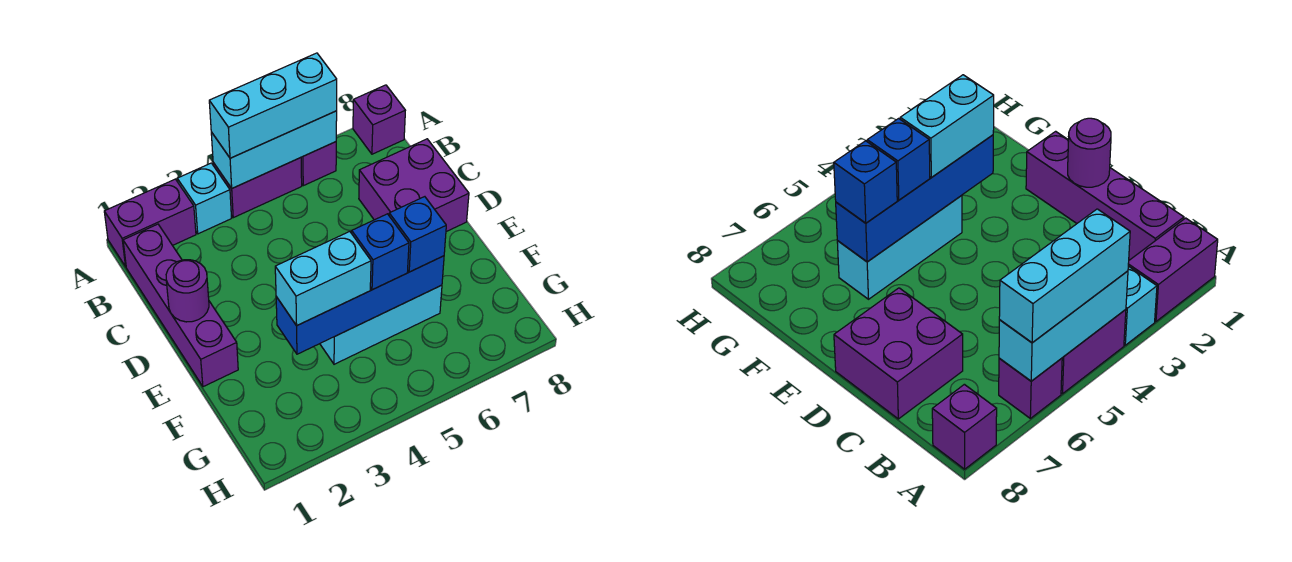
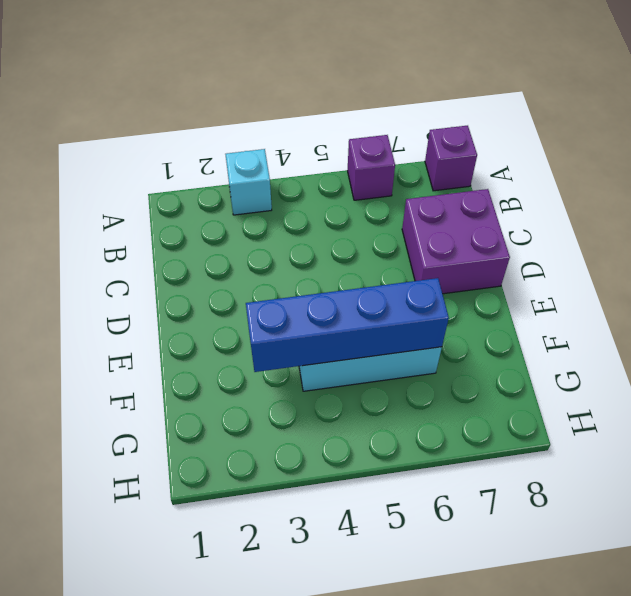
none -> purple 1x2 brick [104,179,196,267]
none -> purple 1x2 brick [213,158,302,218]
none -> purple 1x4 brick [123,224,238,387]

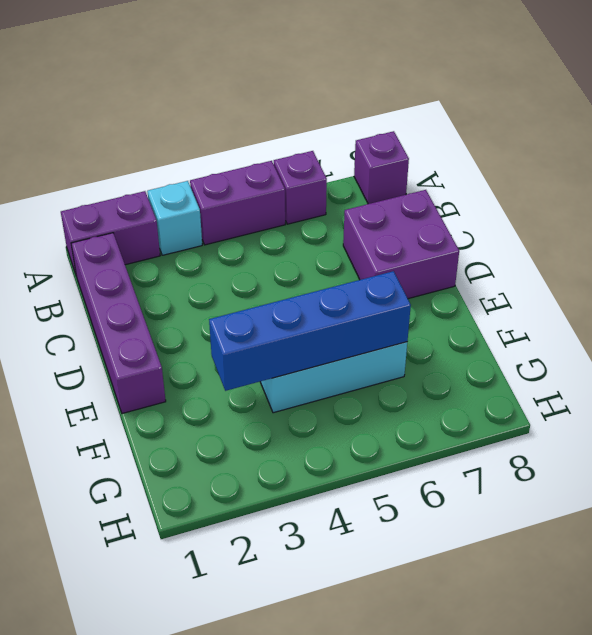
none -> cyan 1x3 brick [211,111,337,188]
none -> purple 1x1 round brick [166,260,209,322]
none -> cyan 1x3 brick [209,53,337,158]

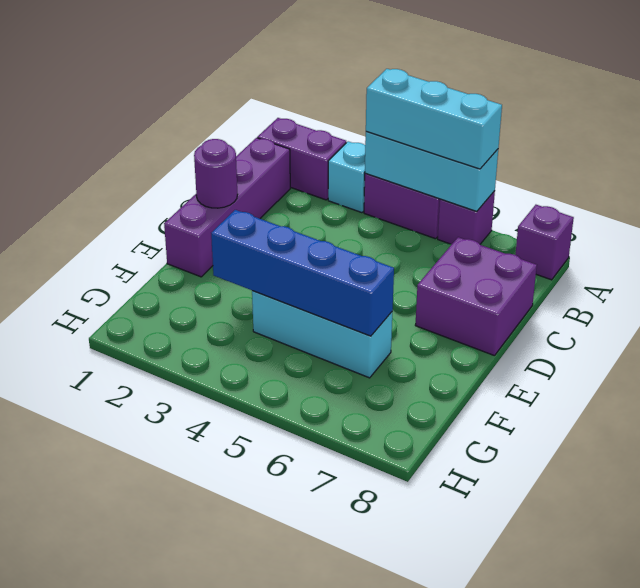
none -> cyan 1x2 brick [275,232,371,326]
none -> blue 1x1 brick [352,214,409,290]
none -> blue 1x1 brick [389,197,446,272]

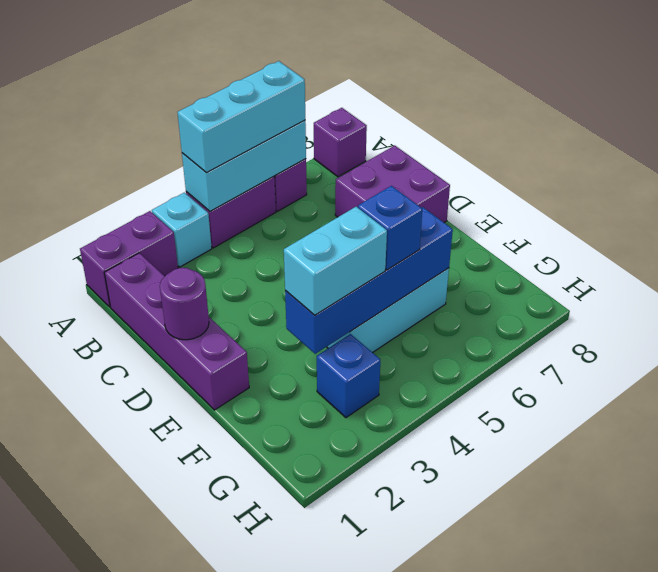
blue 1x1 brick [317,334,380,418] -> blue 1x1 brick moved to [389,197,446,272]

